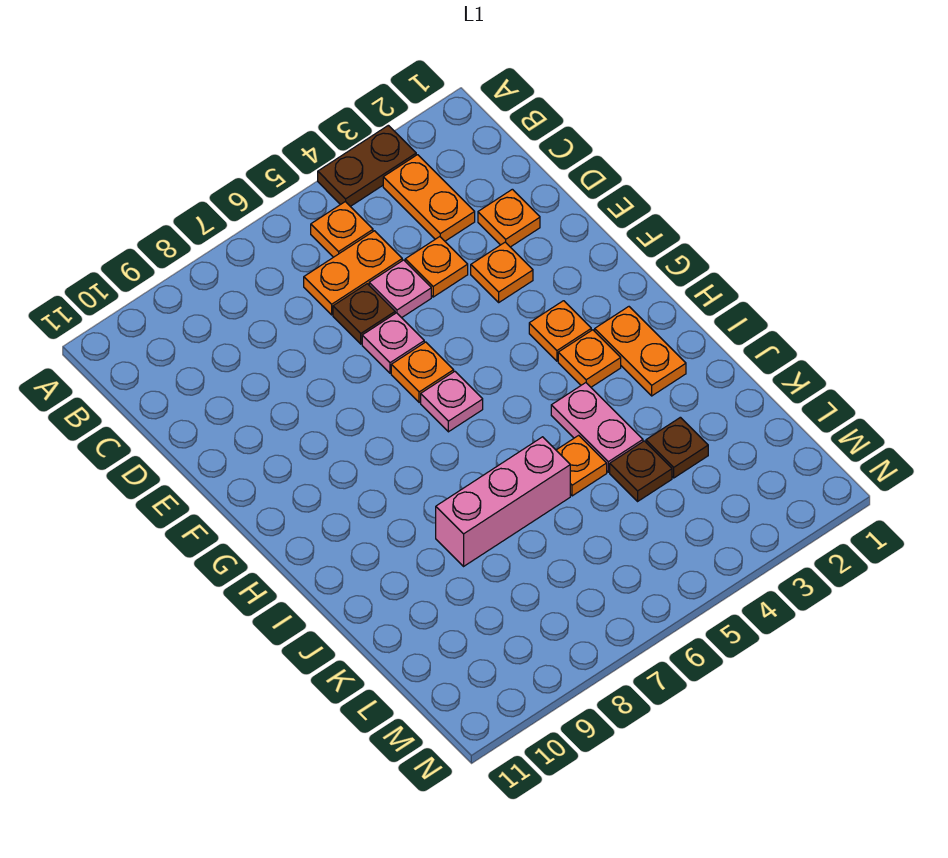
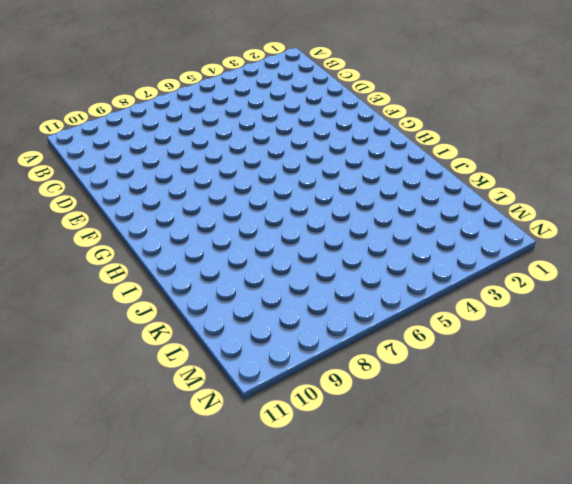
none -> brown 1x2 plate [318,125,416,206]
none -> orange 1x2 plate [383,155,475,241]
none -> orange 1x1 plate [311,202,373,257]

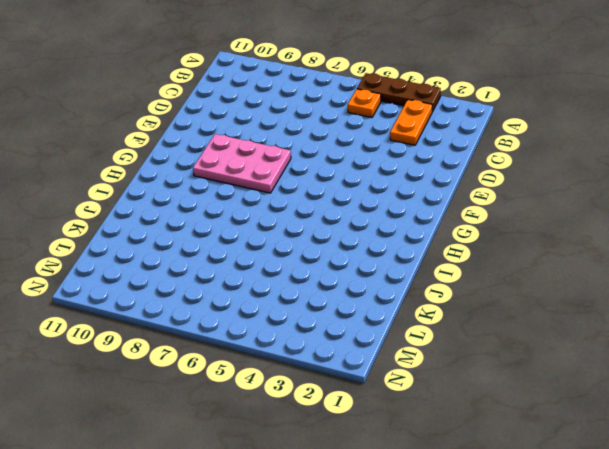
brown 1x3 plate [357,73,441,111] -> brown 1x2 plate [318,125,416,206]
pink 2x3 plate [193,134,291,193] -> none
none -> orange 1x2 plate [304,231,402,315]
none -> orange 1x1 plate [478,189,540,247]
none -> orange 1x1 plate [405,237,468,297]

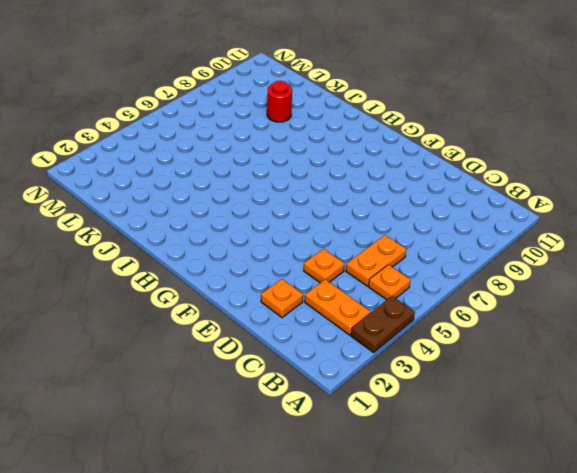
red 1x1 round brick [267,81,292,122] -> none
none -> pink 1x1 plate [369,260,431,318]
none -> brown 1x1 plate [333,284,395,344]
none -> orange 1x1 plate [471,242,533,302]

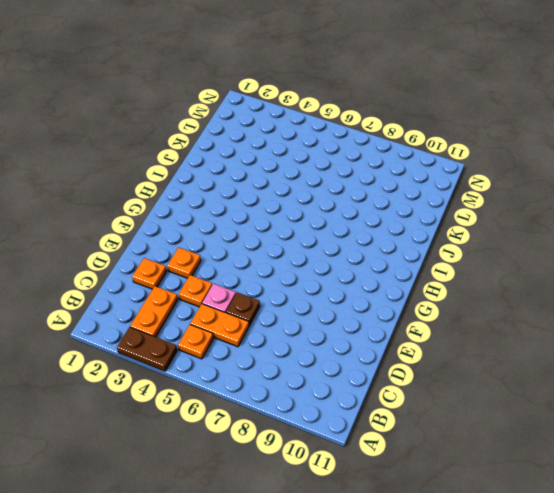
none -> pink 1x1 plate [362,313,424,373]
none -> orange 1x1 plate [391,342,454,403]
none -> orange 1x1 plate [529,301,591,361]

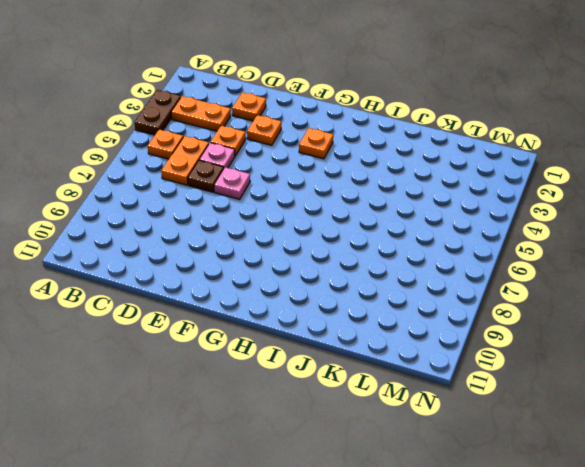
none -> orange 1x1 plate [391,342,454,403]
none -> pink 1x1 plate [421,371,483,432]
none -> orange 1x2 plate [595,307,686,396]

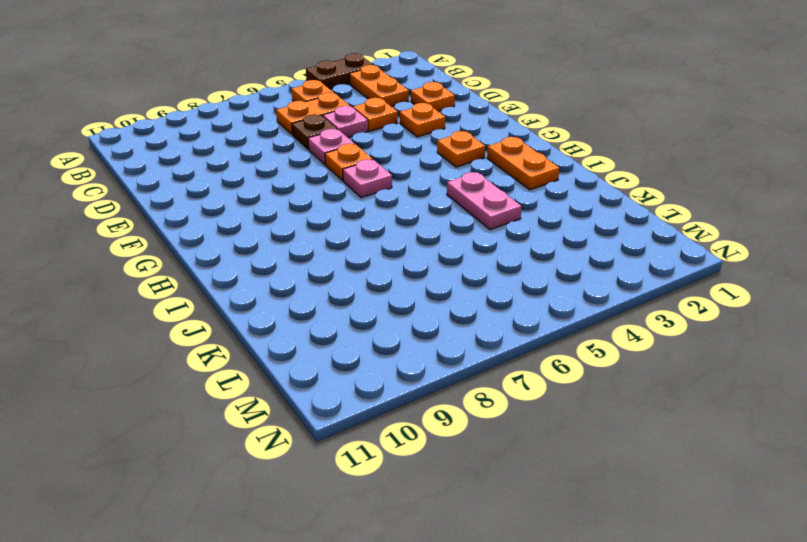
none -> orange 1x1 plate [558,330,621,387]
none -> orange 1x1 plate [556,435,607,496]
none -> pink 1x3 brick [436,437,570,566]

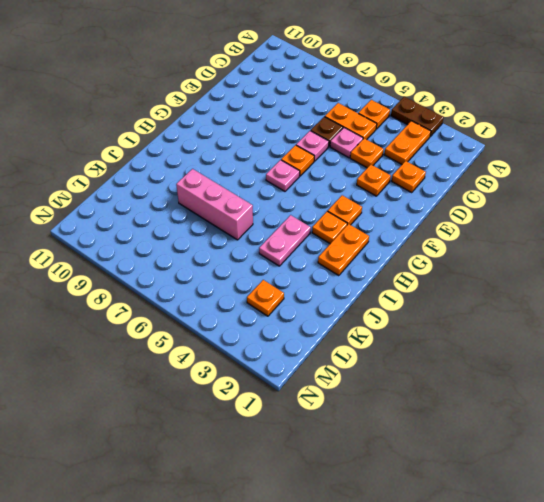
orange 1x1 plate [247,280,284,316] -> orange 1x1 plate moved to [556,435,607,496]
none -> brown 1x1 plate [646,417,708,478]
none -> brown 1x1 plate [610,441,672,501]

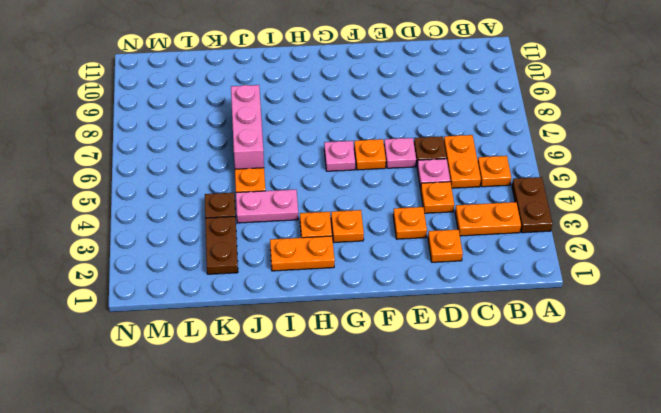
brown 1x2 plate [205,217,238,274] -> brown 1x1 plate [646,417,708,478]

